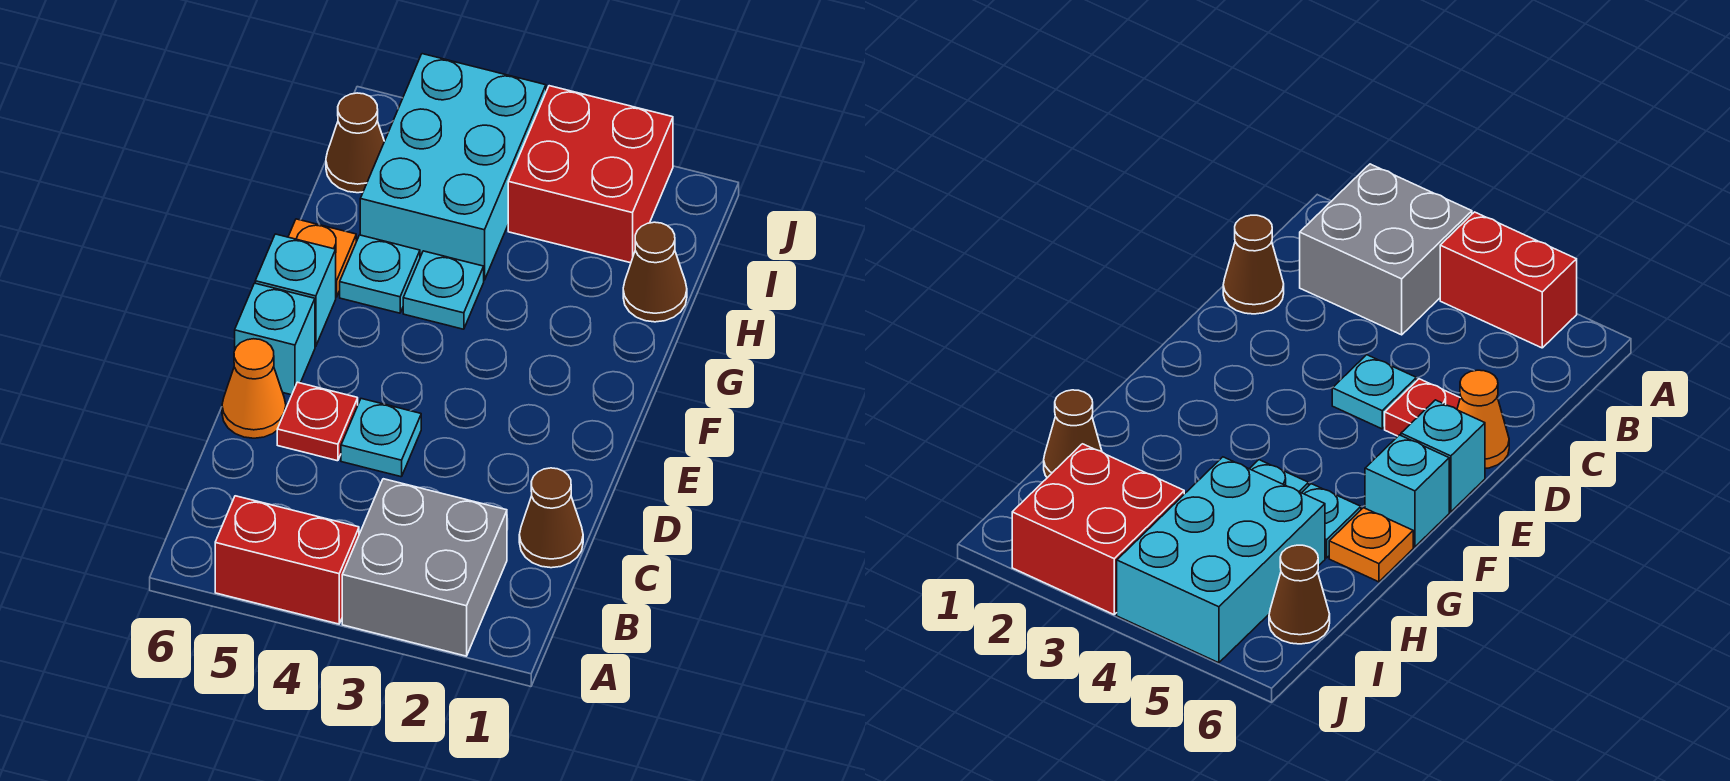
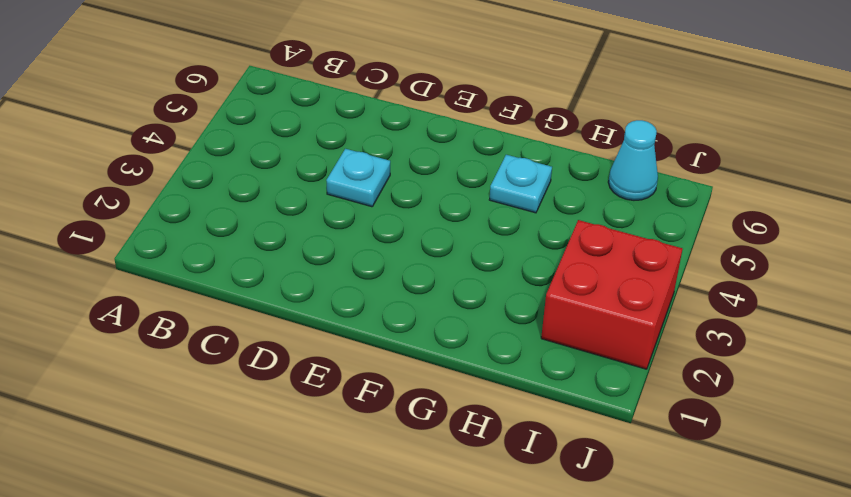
cyan 1x1 cone [608,120,658,200] -> brown 1x1 cone [326,93,384,193]
none -> grey 2x2 brick [342,479,507,656]
none -> red 1x2 brick [215,496,359,624]
none -> brown 1x1 cone [519,468,583,568]

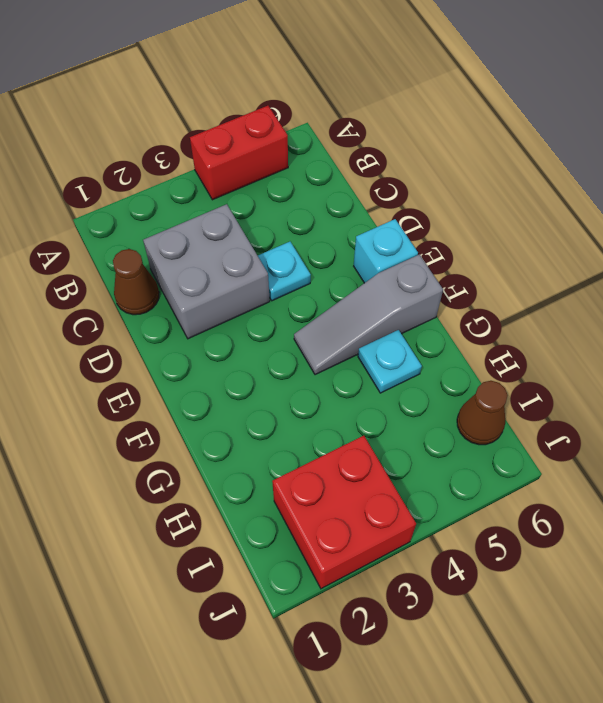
grey 2x2 brick [143,204,270,339] -> grey 2x2 brick moved to [342,479,507,656]
grey 1x3 slope [294,255,443,375] -> cyan 1x1 brick [255,234,336,346]
none -> red 1x1 plate [277,382,358,461]
none -> orange 1x1 cone [222,339,286,438]
none -> cyan 1x1 plate [403,251,484,329]

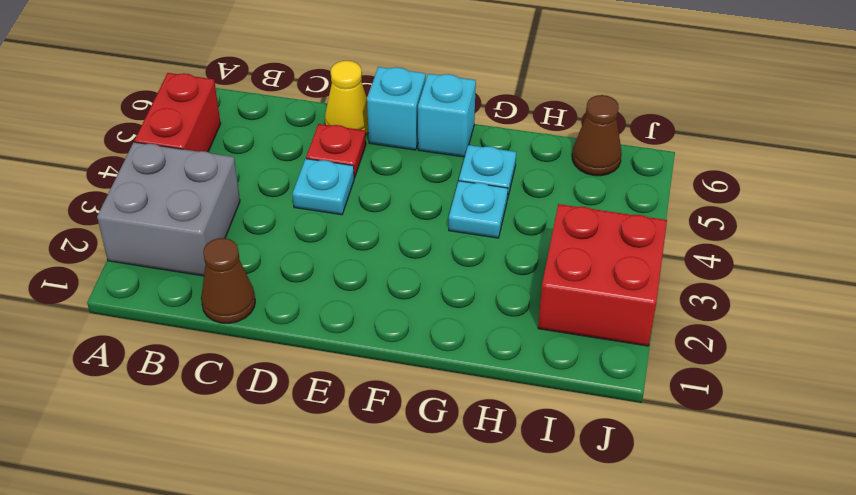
yellow 1x1 cone [325,61,368,134] -> orange 1x1 cone [222,339,286,438]
none -> orange 1x1 plate [288,219,356,297]
none -> brown 1x1 cone [623,222,687,322]
none -> cyan 2x3 brick [360,54,546,280]

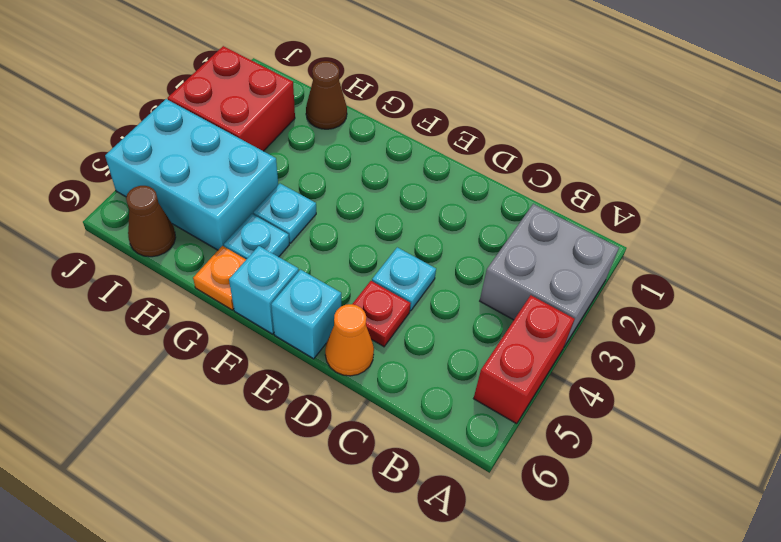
none -> brown 1x1 cone [519,468,583,568]

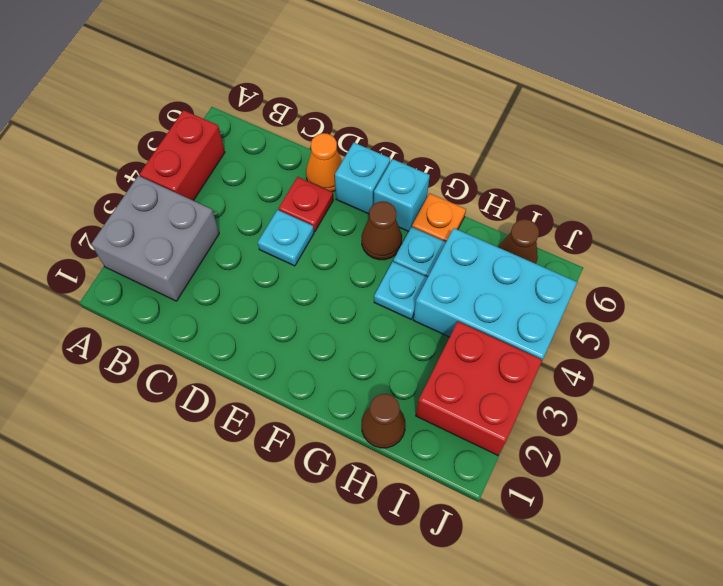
brown 1x1 cone [362,201,402,260] -> brown 1x1 cone moved to [519,468,583,568]

